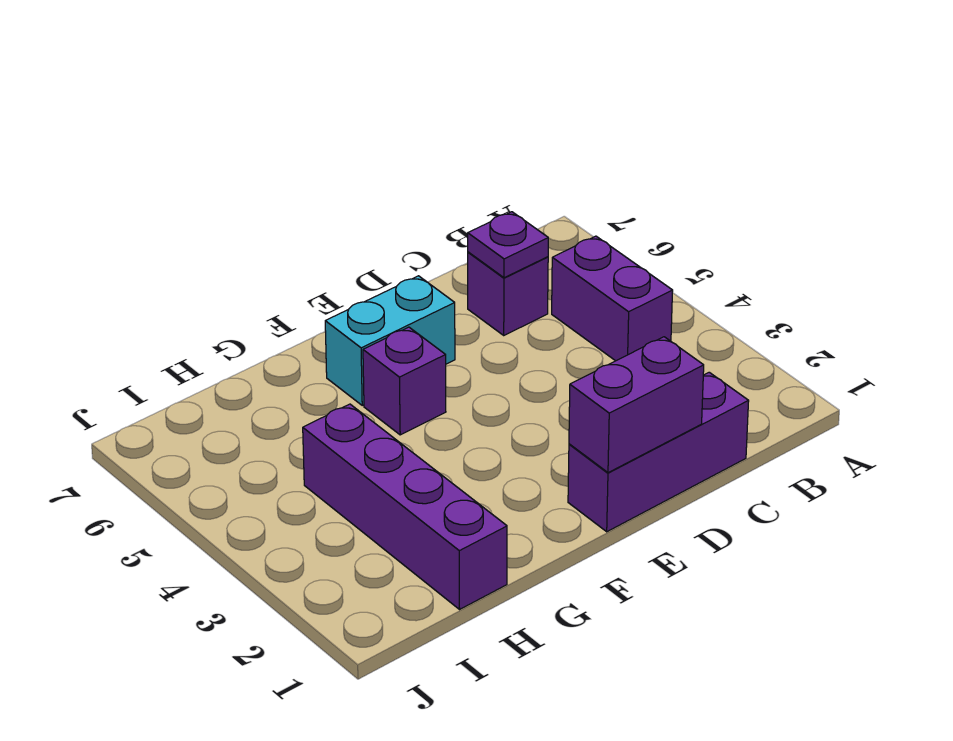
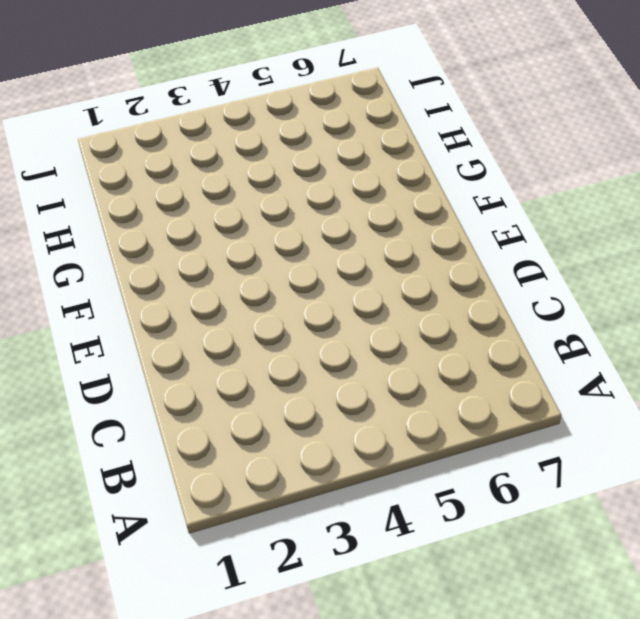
none -> purple 1x2 brick [552,236,673,361]
none -> purple 1x3 brick [568,372,749,532]

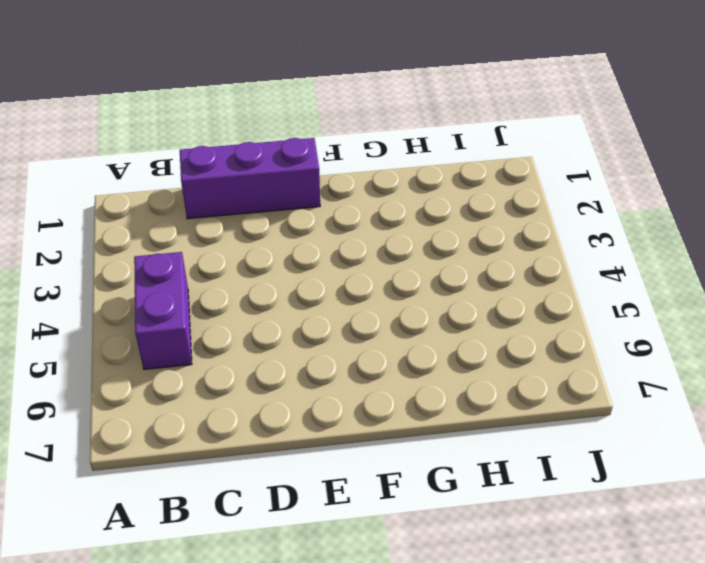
none -> purple 1x1 brick [468,252,548,335]
none -> cyan 1x2 brick [325,276,455,405]

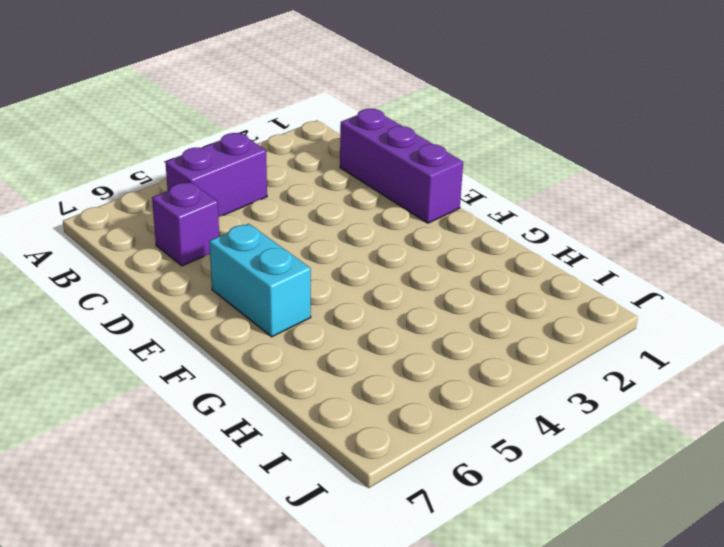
none -> purple 1x1 brick [363,327,446,435]
none -> purple 1x4 brick [303,404,507,609]

